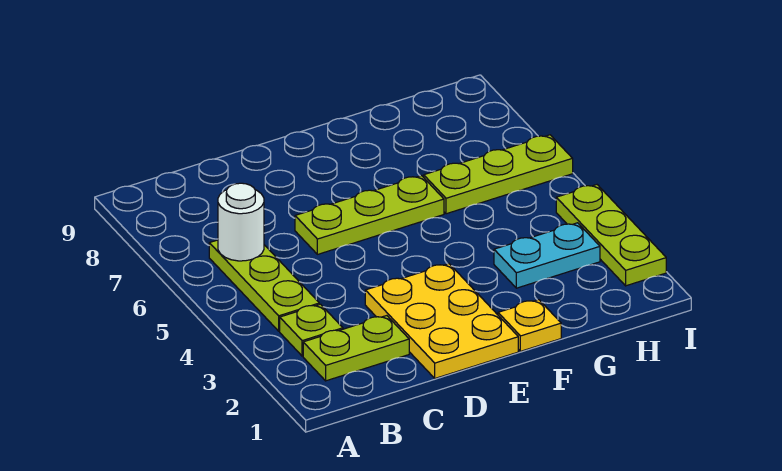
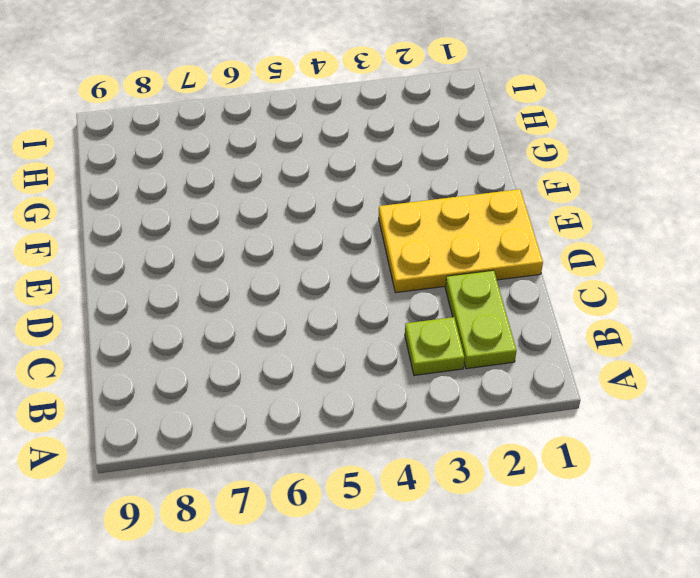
none -> lime 1x3 plate [209,240,319,331]
none -> lime 1x3 plate [295,176,444,254]

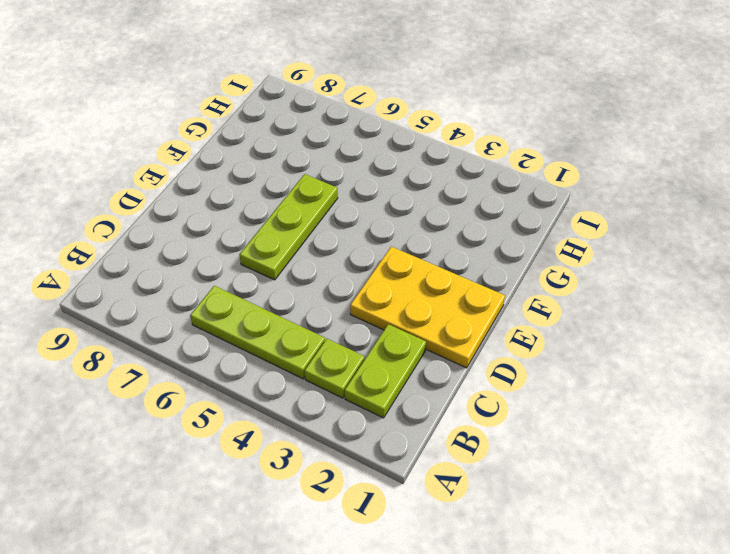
none -> yellow 1x1 plate [498,300,561,351]
none -> cyan 1x2 plate [494,223,600,288]

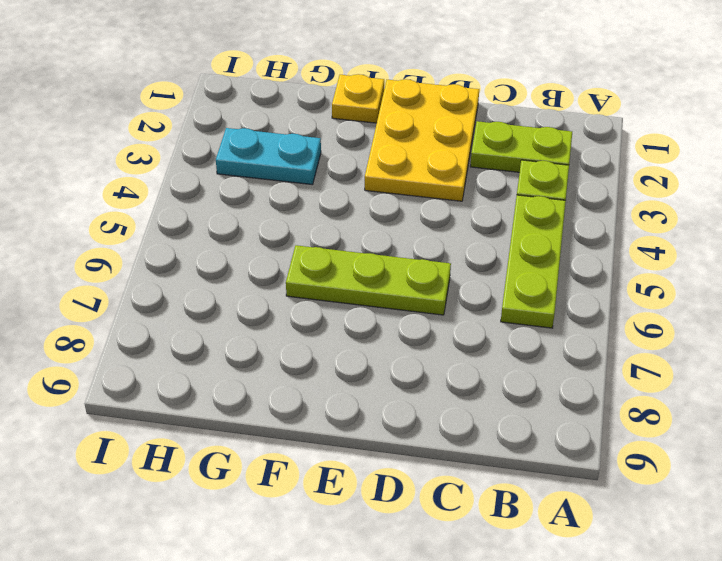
none -> lime 1x3 plate [424,135,573,214]
none -> lime 1x3 plate [556,185,666,286]

